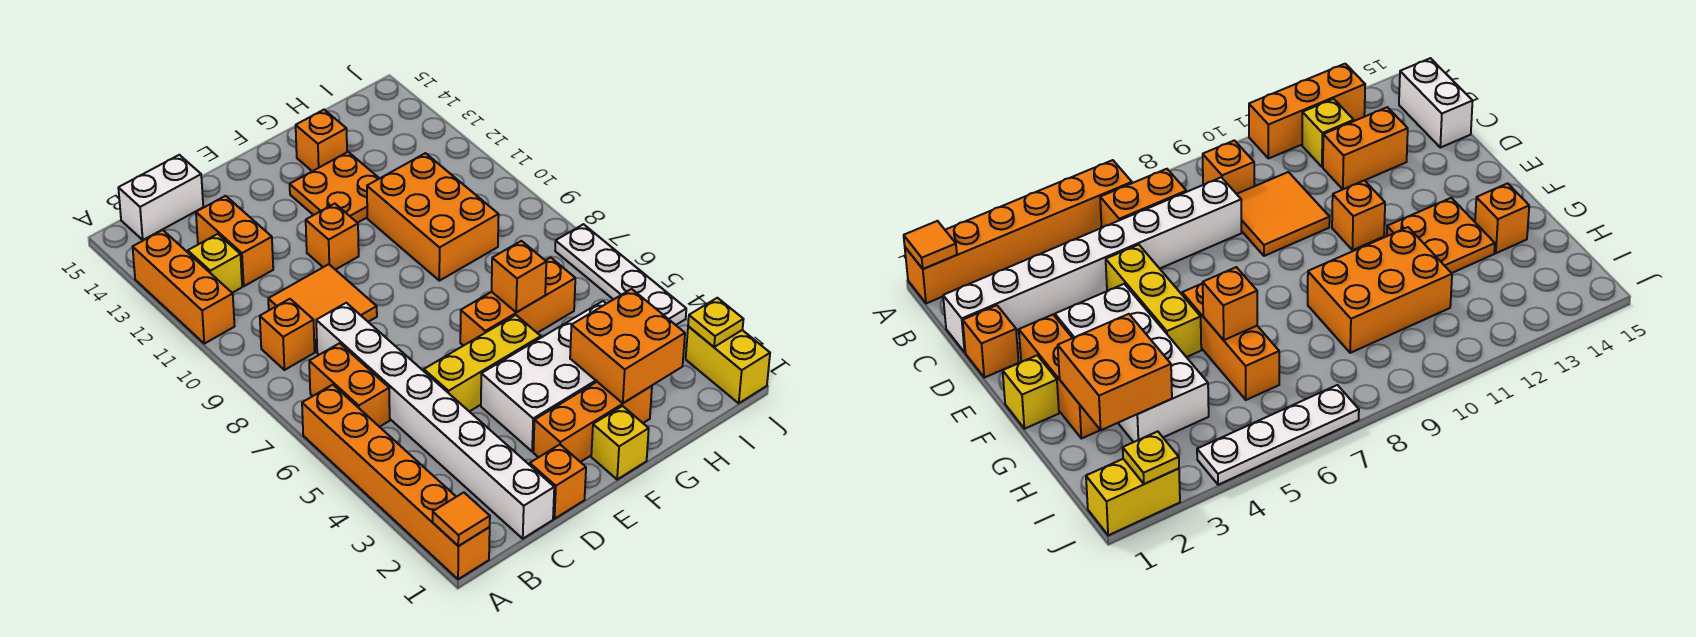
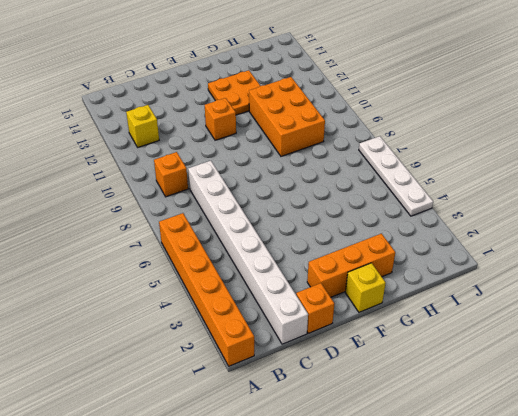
none -> orange 1x3 brick [133,230,235,344]
none -> orange 1x2 brick [309,343,390,427]
none -> white 1x2 brick [118,155,203,240]

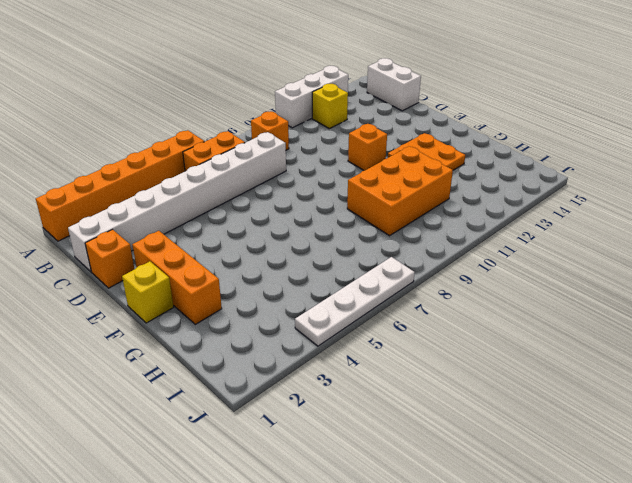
white 1x3 brick [275,66,348,128] -> orange 1x3 brick [133,230,235,344]
none -> orange 2x2 tile [268,264,377,352]
none -> orange 1x2 brick [196,196,273,286]
none -> yellow 1x3 brick [424,315,541,412]

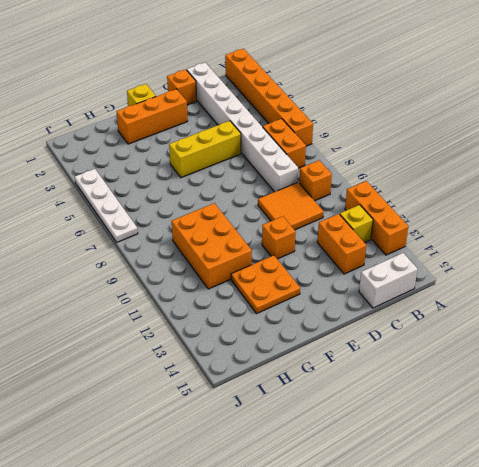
none -> white 2x4 brick [481,301,606,452]
none -> orange 1x3 brick [460,258,575,346]
none -> orange 1x1 brick [296,110,347,171]

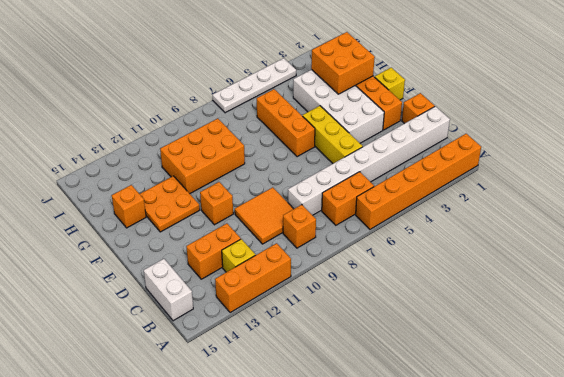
none -> yellow 1x2 brick [686,326,770,403]
none -> orange 1x1 tile [433,492,490,546]
none -> orange 1x1 brick [492,241,546,312]

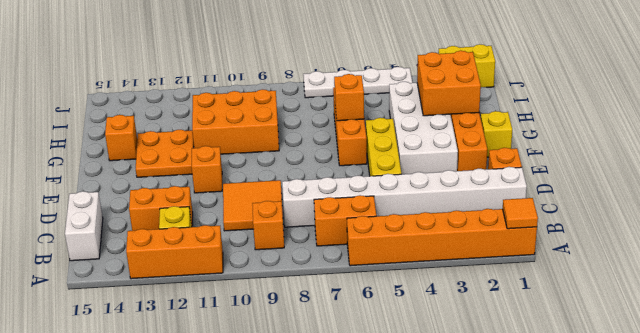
none -> yellow 1x1 plate [688,298,743,347]

